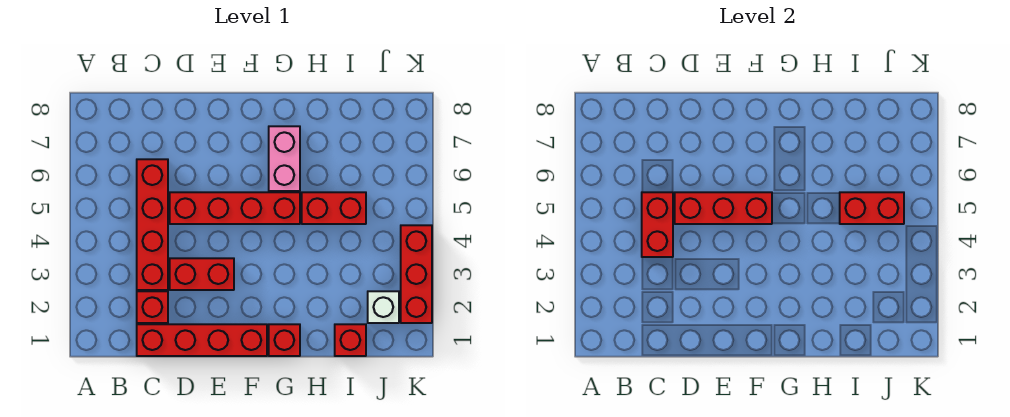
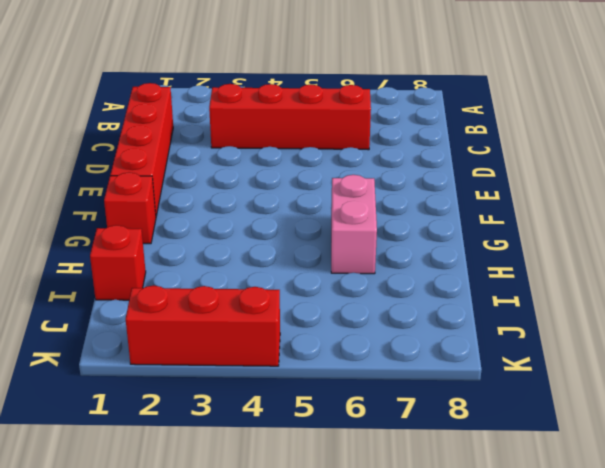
pink 1x2 brick [331,175,377,274] -> pink 1x2 brick turned to [269,126,300,191]
none -> red 1x1 brick [137,291,168,323]
none -> red 1x2 brick [170,258,234,290]
none -> red 1x4 brick [170,192,300,224]

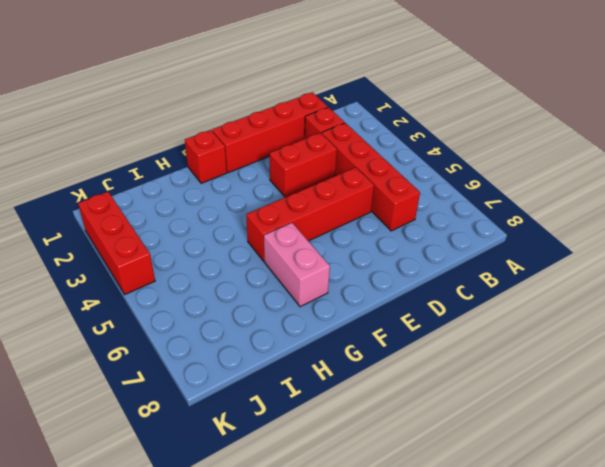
none -> red 1x2 brick [302,192,366,224]
none -> red 1x1 brick [335,324,366,356]
none -> white 1x1 brick [368,291,399,323]

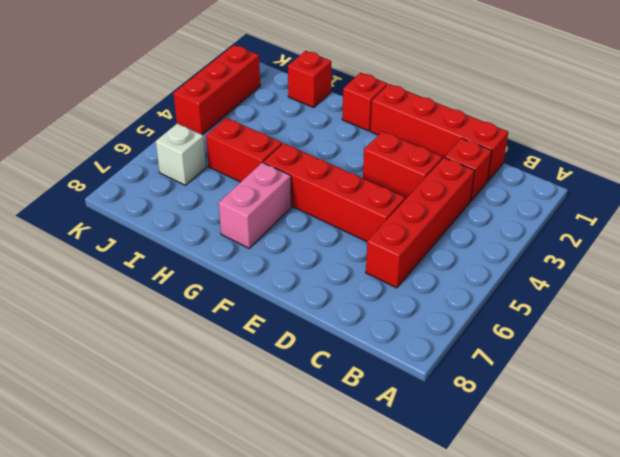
white 1x1 brick [156,124,206,185] -> white 1x1 brick moved to [368,291,399,323]
none -> red 1x2 brick [642,192,673,257]
none -> red 1x3 brick [675,192,772,224]
none -> red 1x2 brick [840,192,904,224]

